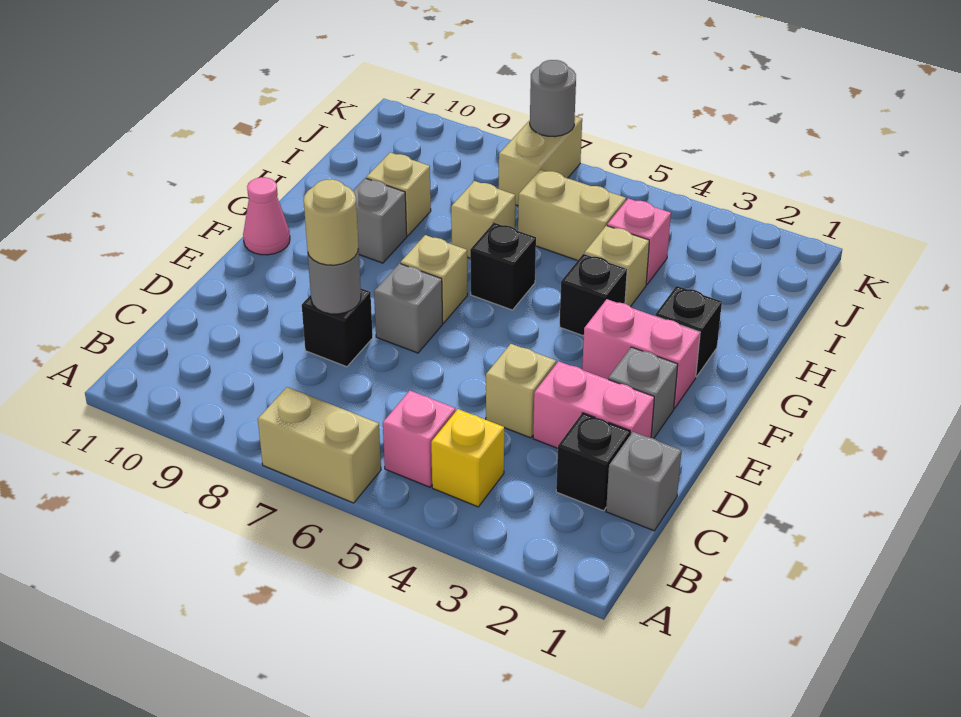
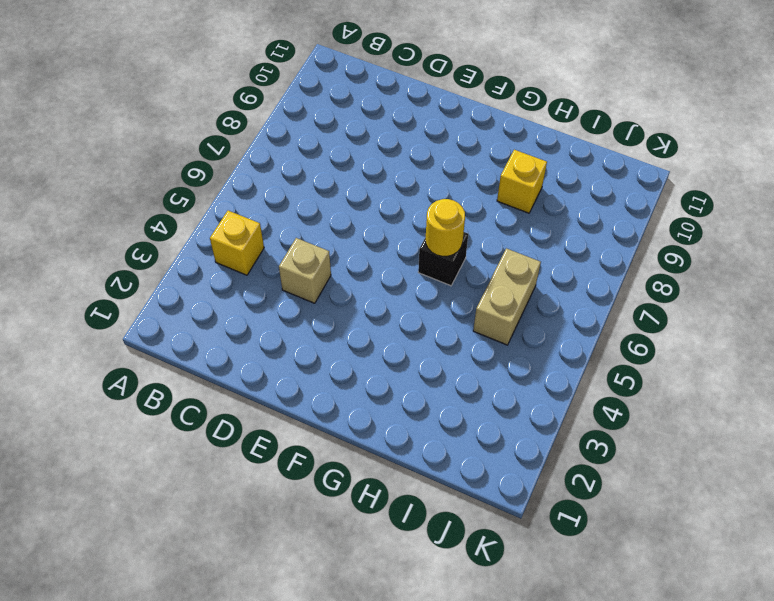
yellow 1x1 round brick [426,199,465,256] -> none
yellow 1x1 brick [497,150,547,213] -> tan 1x1 brick [366,152,431,236]
none -> tan 1x2 brick [258,387,381,503]
none -> pink 1x1 brick [383,391,455,487]
none -> grey 1x1 brick [606,432,682,531]

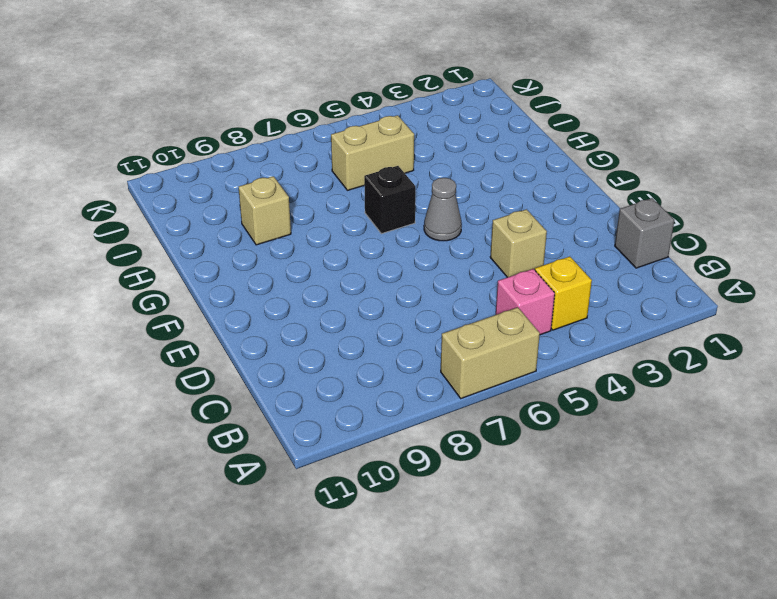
grey 1x1 cone [424,178,462,241] -> none
none -> black 1x1 brick [556,413,630,511]
none -> pink 1x2 brick [533,361,654,448]
none -> black 1x1 brick [302,288,373,367]

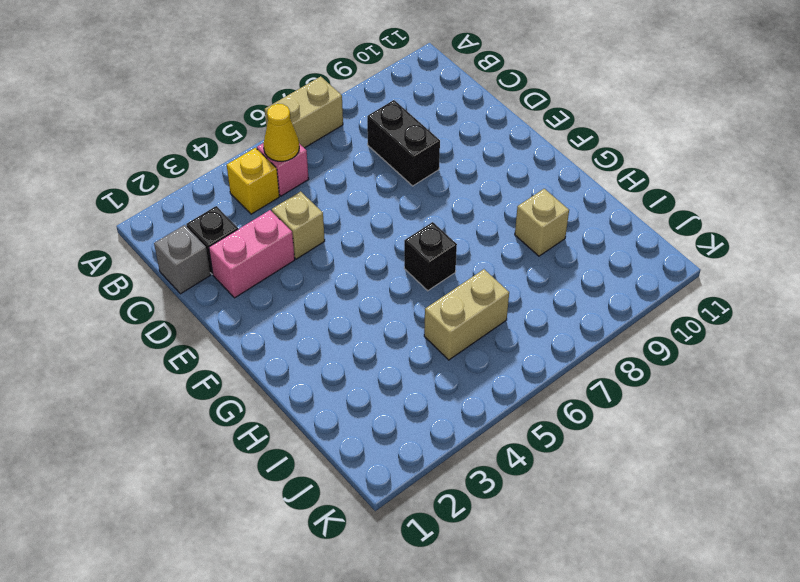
yellow 1x1 cone [263,104,299,161] -> none
black 1x2 brick [367,100,440,186] -> black 1x1 brick [302,288,373,367]
none -> grey 1x1 brick [608,347,678,438]
none -> grey 1x1 brick [374,263,443,353]
none -> pink 1x2 brick [582,299,700,409]

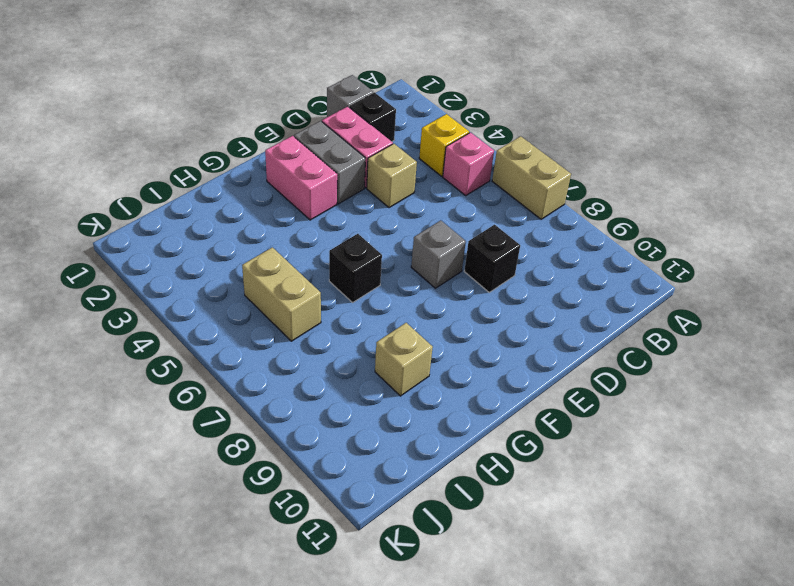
grey 1x2 brick [294,121,365,204] -> grey 1x1 brick [608,347,678,438]
none -> tan 1x1 brick [401,235,467,323]
none -> pink 1x1 cone [243,177,290,255]
none -> black 1x1 brick [655,286,722,377]

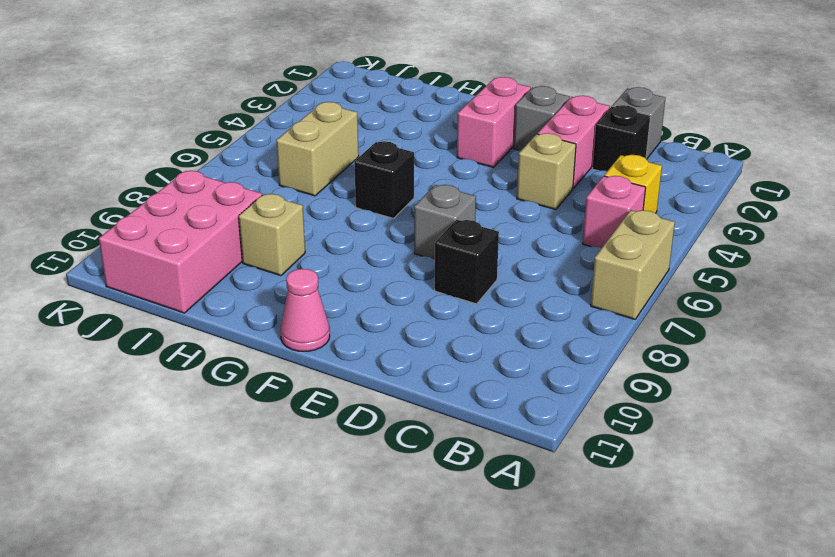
pink 2x3 brick [99,171,262,313] -> none
none -> tan 1x1 brick [401,235,467,323]
none -> black 1x1 brick [655,286,722,377]
none -> black 1x1 brick [560,254,627,336]

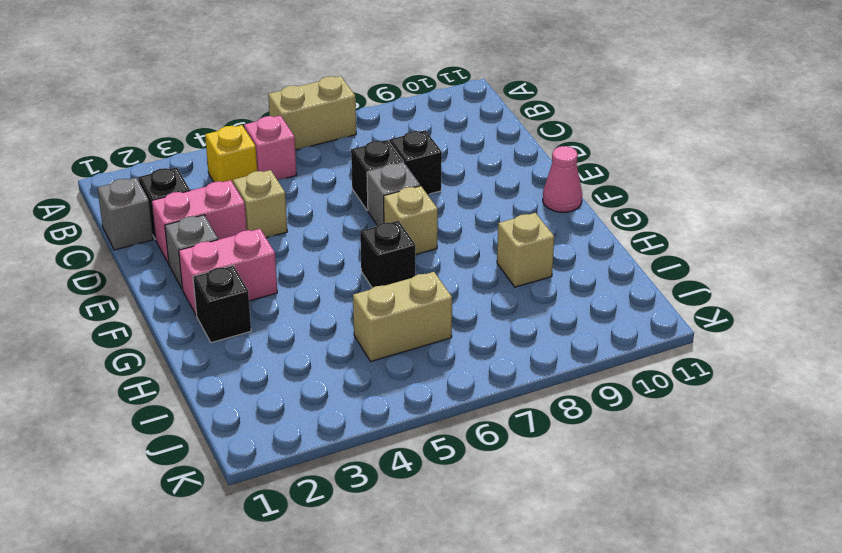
black 1x1 brick [351,140,403,211] -> black 1x1 brick moved to [560,254,627,336]
none -> grey 1x1 brick [353,178,407,263]
none -> tan 1x1 brick [585,226,649,307]
none -> tan 1x1 brick [451,181,515,258]

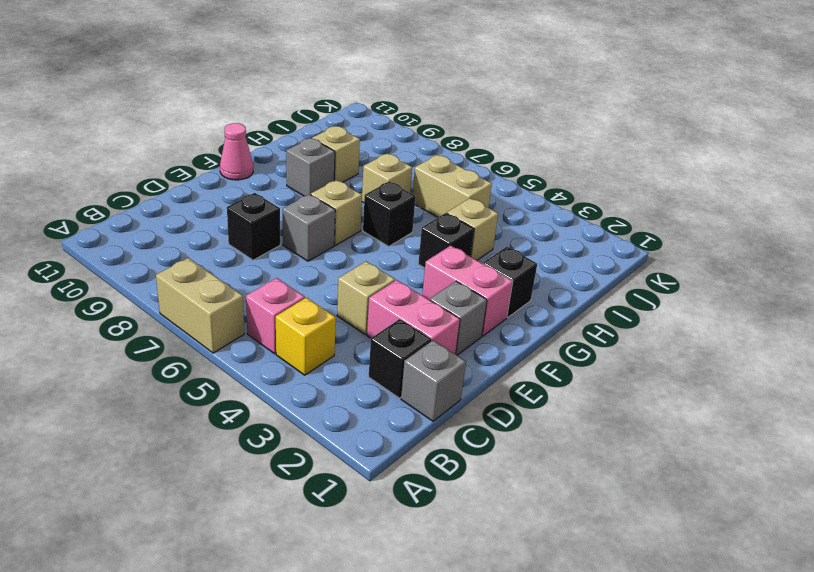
none -> pink 1x1 brick [607,198,671,284]
none -> tan 1x2 brick [499,116,582,206]
none -> grey 1x1 round brick [308,249,361,314]

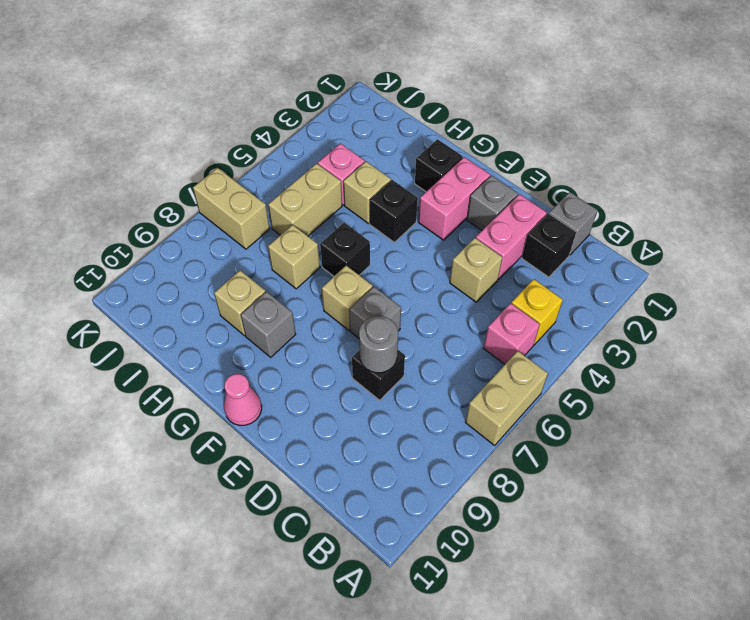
none -> grey 1x1 round brick [530,60,576,137]
none -> tan 1x1 round brick [304,179,358,265]

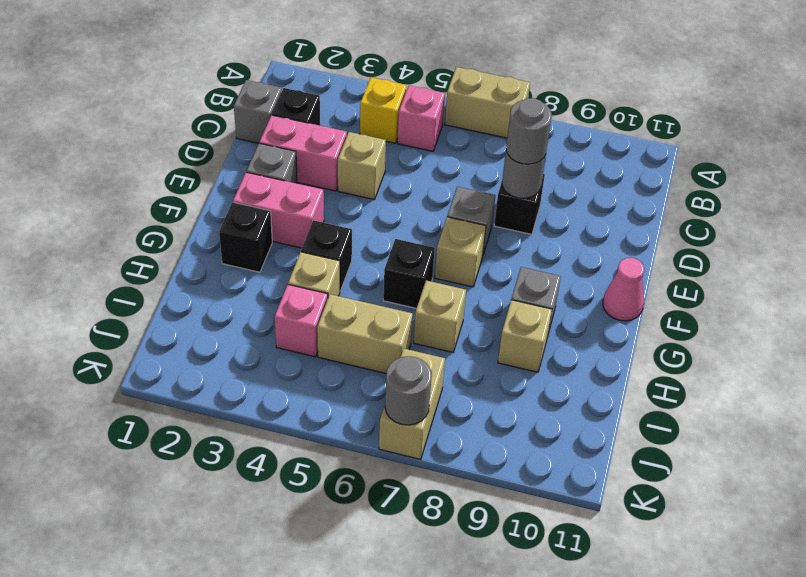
grey 1x1 round brick [506,98,552,164] -> tan 1x1 round brick [304,179,358,265]

